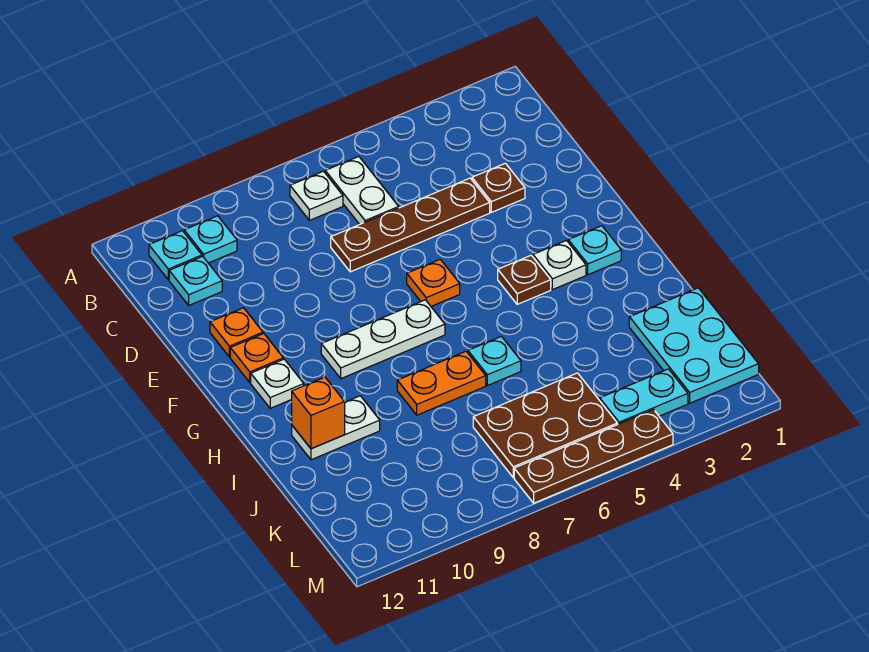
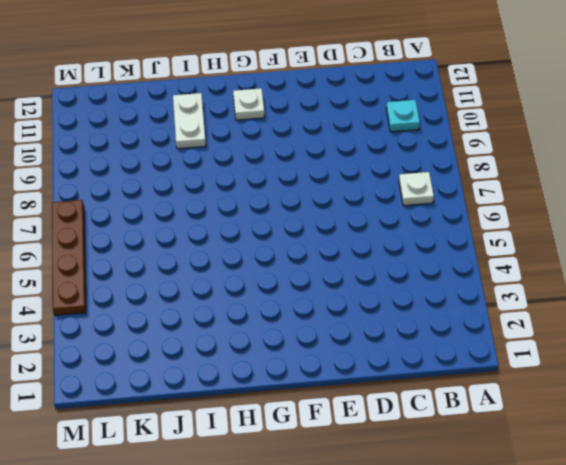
none -> white 1x2 plate [325,156,399,224]
none -> cyan 1x1 plate [149,231,202,280]
none -> cyan 1x1 plate [169,256,222,305]

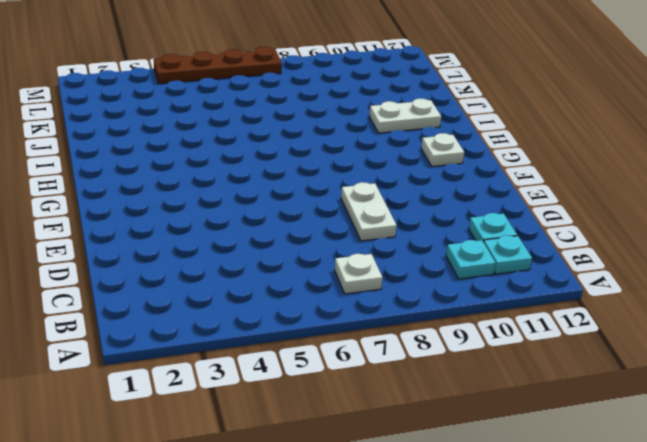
white 1x2 plate [341,182,397,241] -> white 1x2 plate moved to [325,156,399,224]
none -> brown 1x1 plate [472,163,525,212]
none -> brown 1x4 plate [331,178,490,272]
none -> orange 1x1 plate [210,308,263,357]

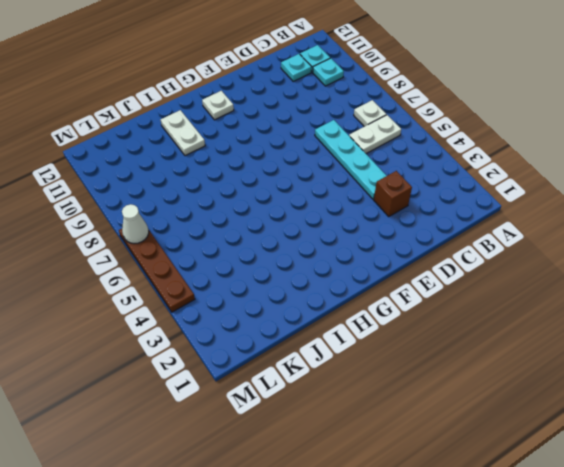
brown 1x1 brick [374,171,412,217] -> brown 1x1 plate [472,163,525,212]
cyan 1x4 plate [315,120,386,199] -> brown 1x4 plate [331,178,490,272]
white 1x1 cone [122,204,149,244] -> none
none -> orange 1x1 plate [210,308,263,357]
none -> orange 1x1 plate [407,259,460,306]
none -> orange 1x1 plate [230,334,283,383]

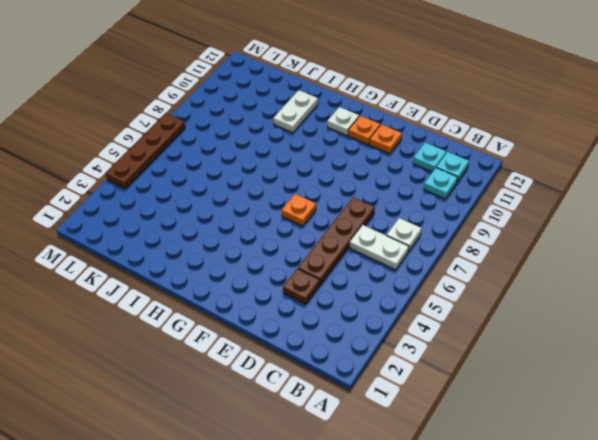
none -> cyan 1x1 plate [568,226,621,275]
none -> white 1x1 plate [533,241,586,290]
none -> brown 1x1 plate [498,255,551,304]

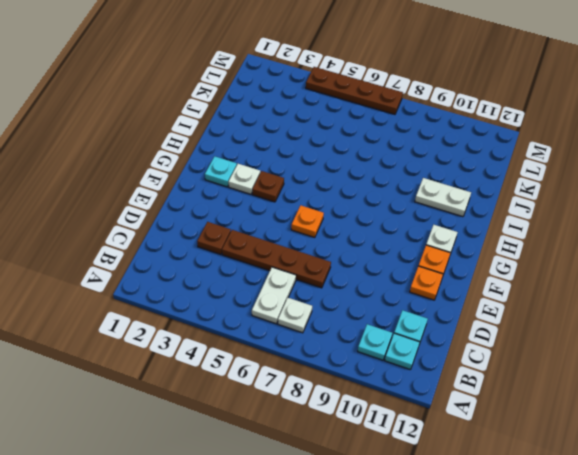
none -> white 1x3 plate [321,300,445,379]
none -> cyan 1x1 plate [468,336,521,386]
none -> orange 1x2 plate [397,351,486,415]

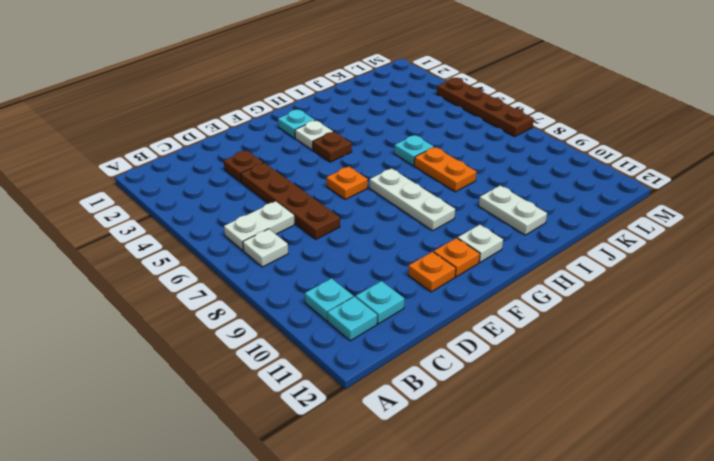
none -> cyan 2x3 plate [629,288,759,403]
none -> brown 2x3 plate [473,373,617,477]
none -> cyan 1x2 plate [600,369,688,424]

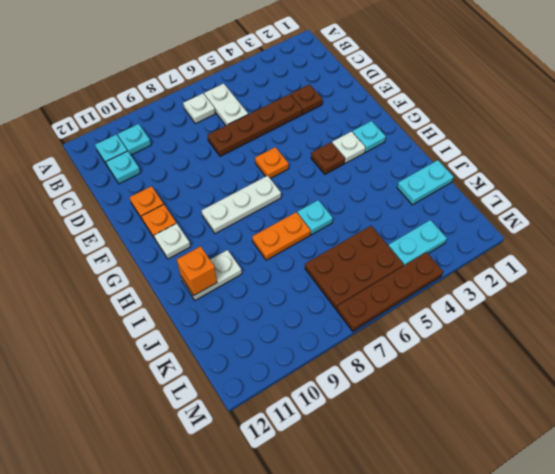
cyan 1x2 plate [397,160,454,205] -> cyan 2x3 plate [629,288,759,403]

